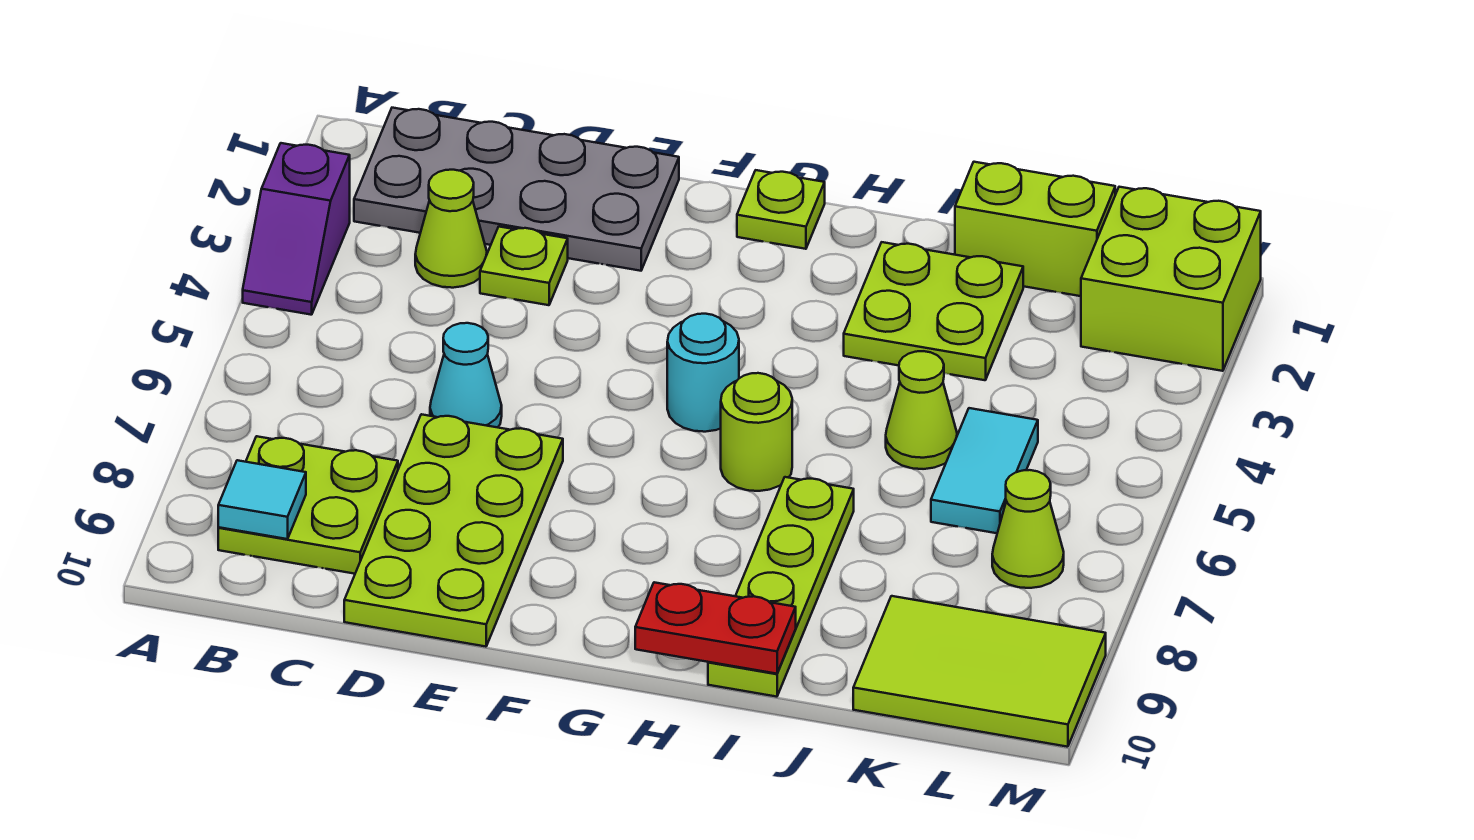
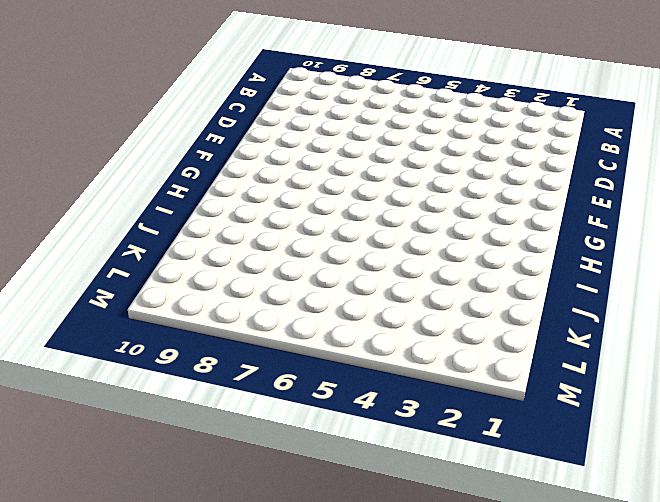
none -> purple 1x2 slope [243,143,350,315]
none -> grey 2x4 plate [354,108,679,271]
none -> lime 2x2 plate [218,436,398,574]

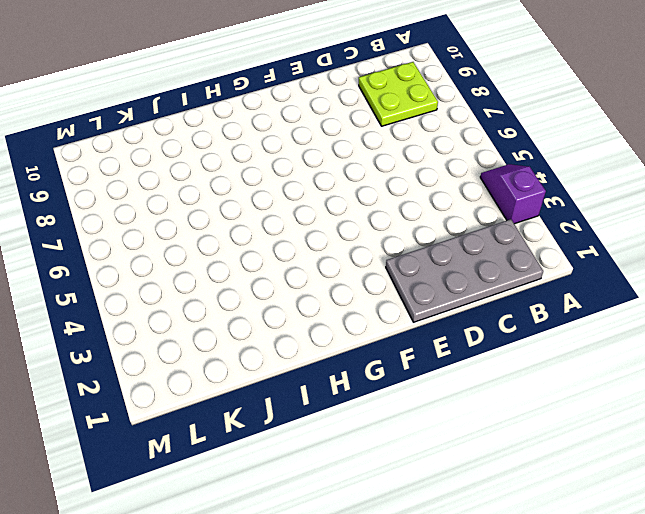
none -> lime 1x1 cone [415,170,487,288]
none -> lime 1x1 plate [480,227,568,305]
none -> cyan 1x1 cone [430,323,502,427]

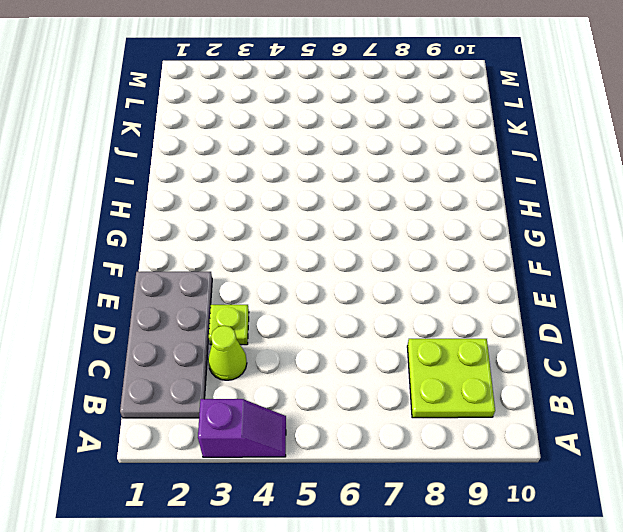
none -> cyan 1x1 cone [430,323,502,427]
none -> lime 2x4 plate [344,414,563,647]
none -> lime 1x1 plate [737,170,825,249]

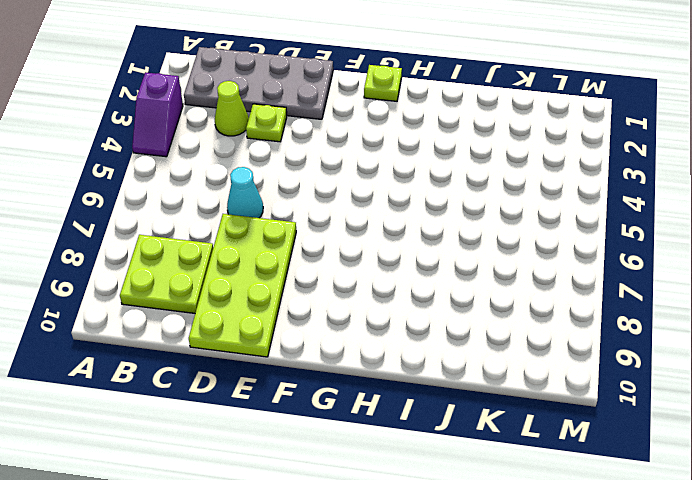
none -> cyan 1x1 round brick [667,314,739,432]
none -> lime 1x1 round brick [721,373,792,491]
none -> lime 2x2 plate [844,242,1023,380]

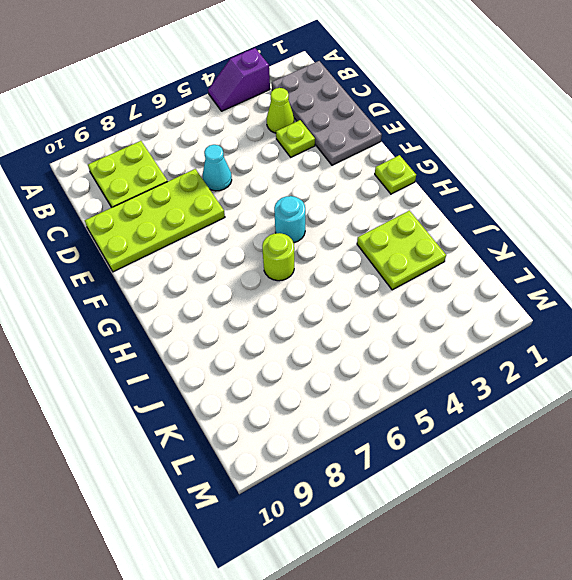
none -> lime 1x4 plate [708,477,854,697]
none -> lime 1x2 brick [955,162,1115,296]
none -> lime 1x1 cone [886,351,957,469]

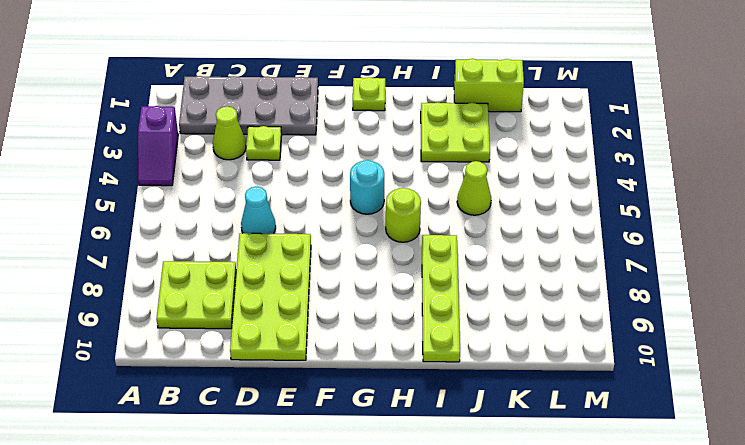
none -> cyan 1x2 tile [931,408,1038,533]
none -> lime 2x3 tile [853,596,1106,747]
none -> lime 2x2 brick [1081,187,1261,371]

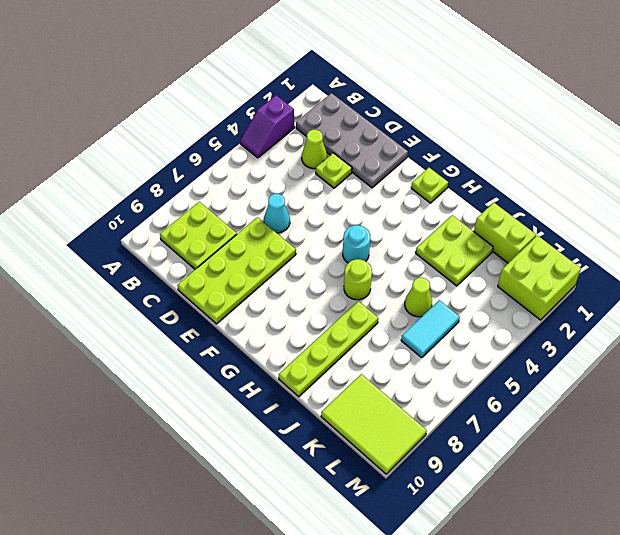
none -> lime 1x1 cone [992,470,1064,588]
none -> cyan 1x1 tile [218,460,306,539]
none -> red 1x2 plate [635,582,796,674]

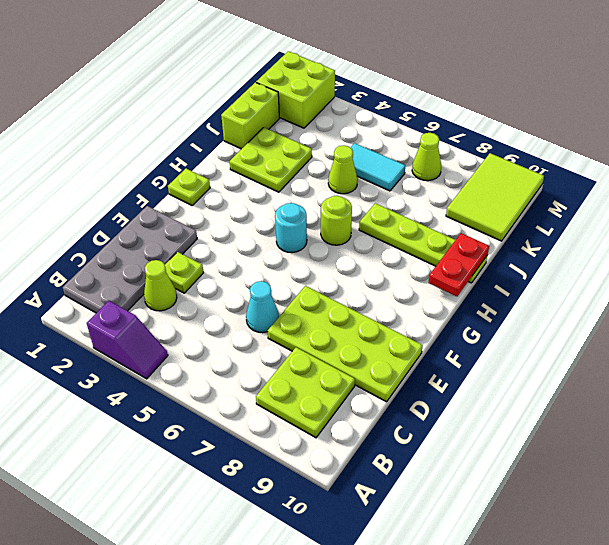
none -> cyan 1x1 tile [218,460,306,539]

